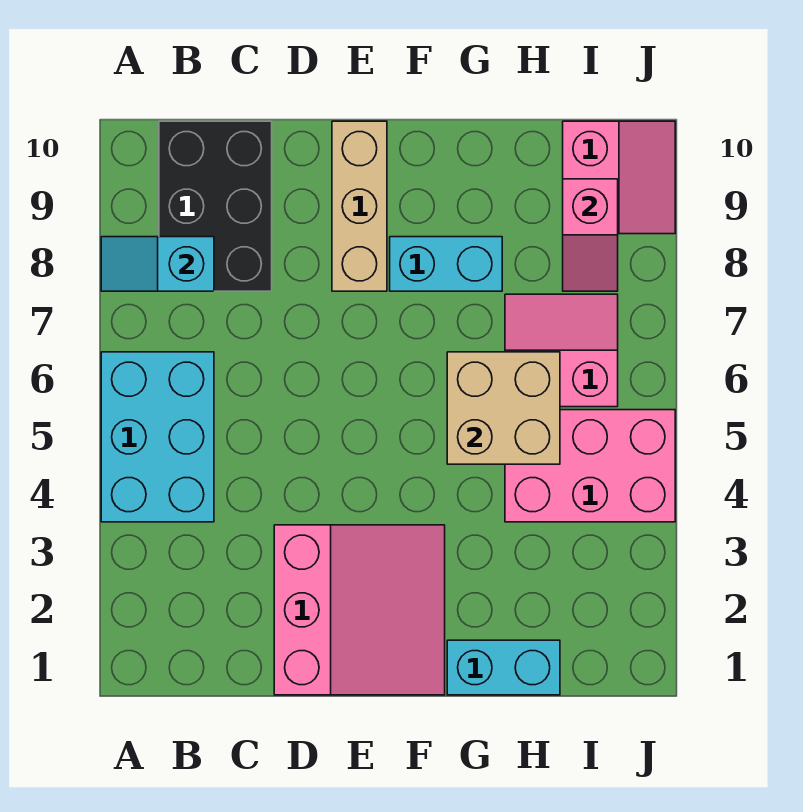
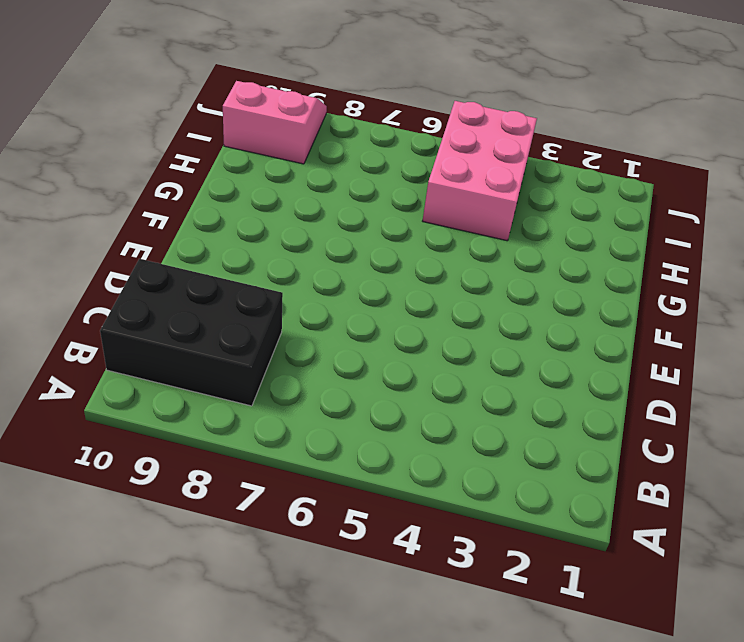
none -> cyan 2x3 brick [101,352,214,522]
none -> pink 3x3 slope [274,525,445,695]
none -> tan 1x3 brick [332,121,387,291]

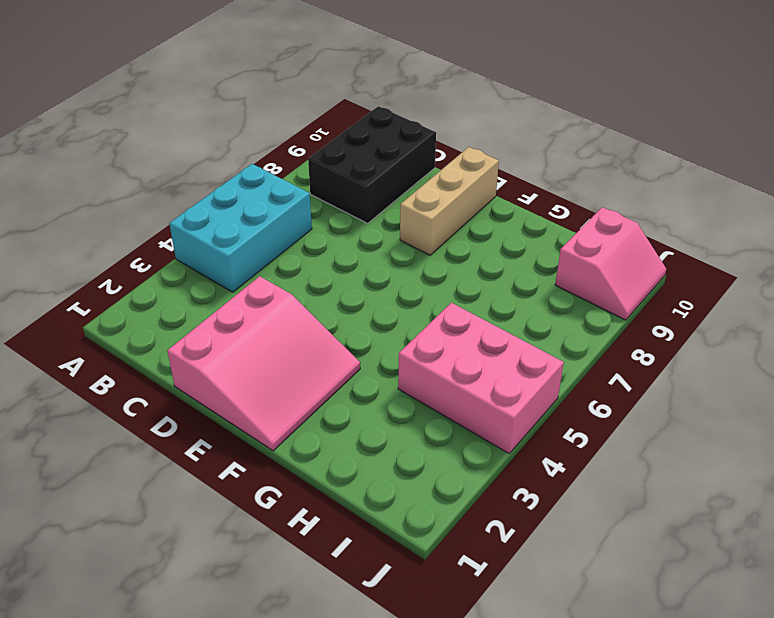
none -> cyan 1x2 brick [390,237,502,291]
none -> cyan 1x2 brick [447,640,560,695]
none -> pink 2x2 slope [505,294,618,407]

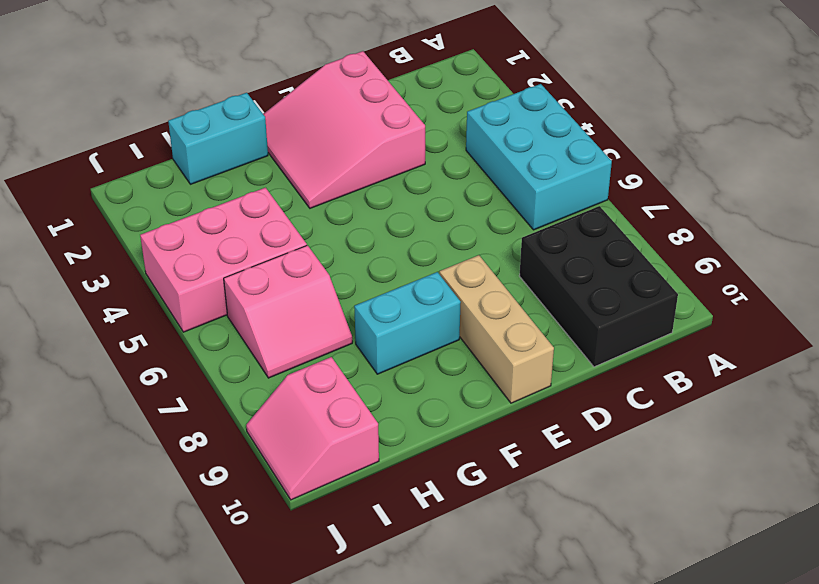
none -> cyan 1x2 slope [101,237,214,291]
none -> tan 2x2 brick [447,352,560,464]
none -> pink 1x2 slope [563,179,618,291]

